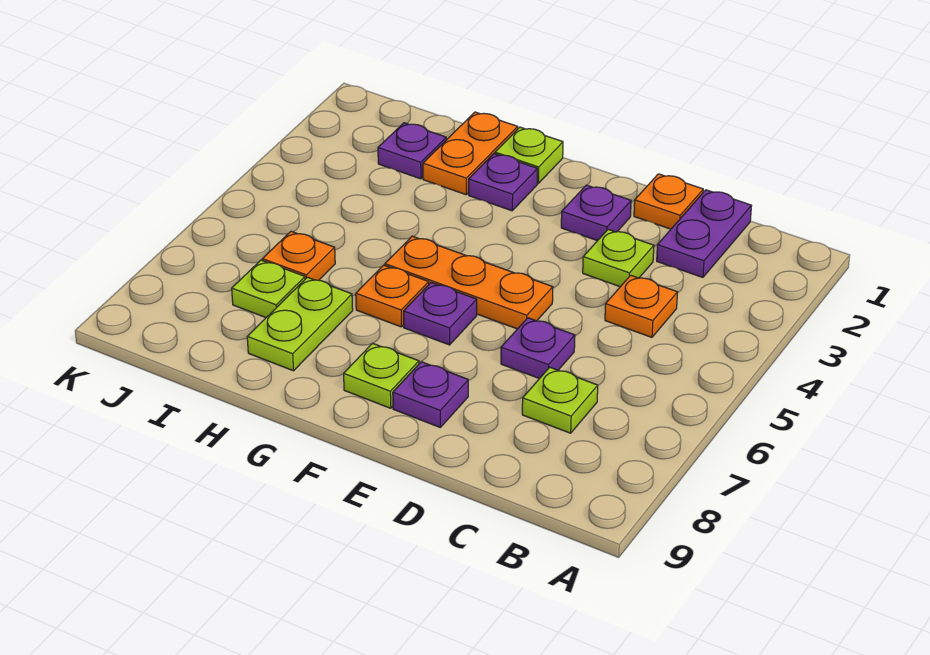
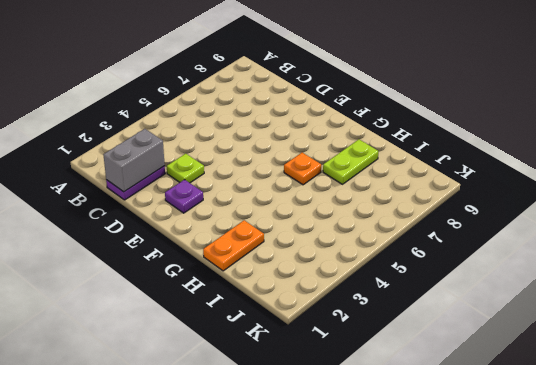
grey 1x2 brick [103,129,165,192] -> none
none -> orange 1x1 plate [605,275,678,337]
none -> lime 1x1 plate [522,367,598,433]
none -> orange 1x1 plate [634,174,703,229]

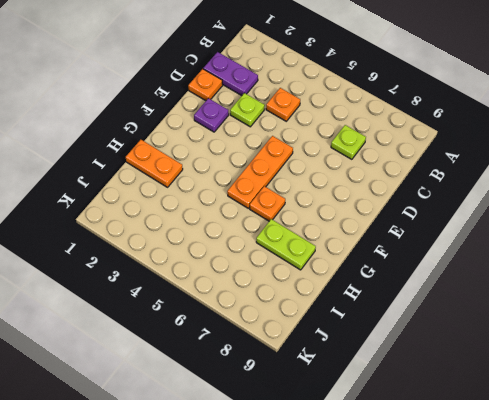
none -> purple 1x1 plate [501,318,575,379]
none -> purple 1x1 plate [393,362,468,427]
none -> purple 1x1 plate [403,283,477,345]

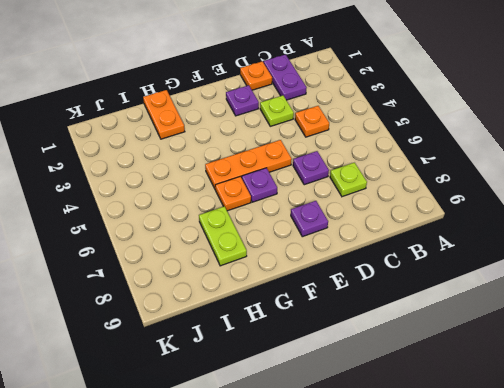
none -> lime 1x1 plate [344,343,419,408]
none -> lime 1x1 plate [495,127,563,183]
none -> purple 1x1 plate [469,154,538,211]

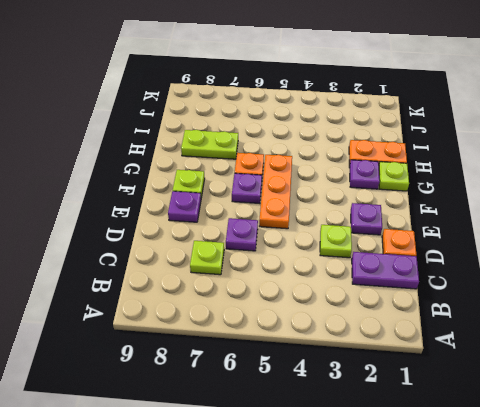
none -> orange 1x1 plate [605,275,678,337]
none -> purple 1x1 plate [378,123,446,179]
none -> orange 1x1 plate [262,231,335,280]

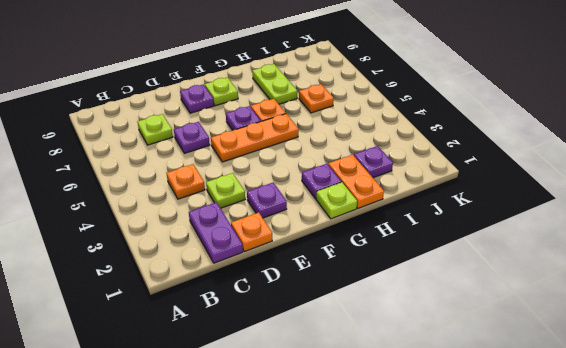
none -> lime 1x1 plate [232,260,305,317]

